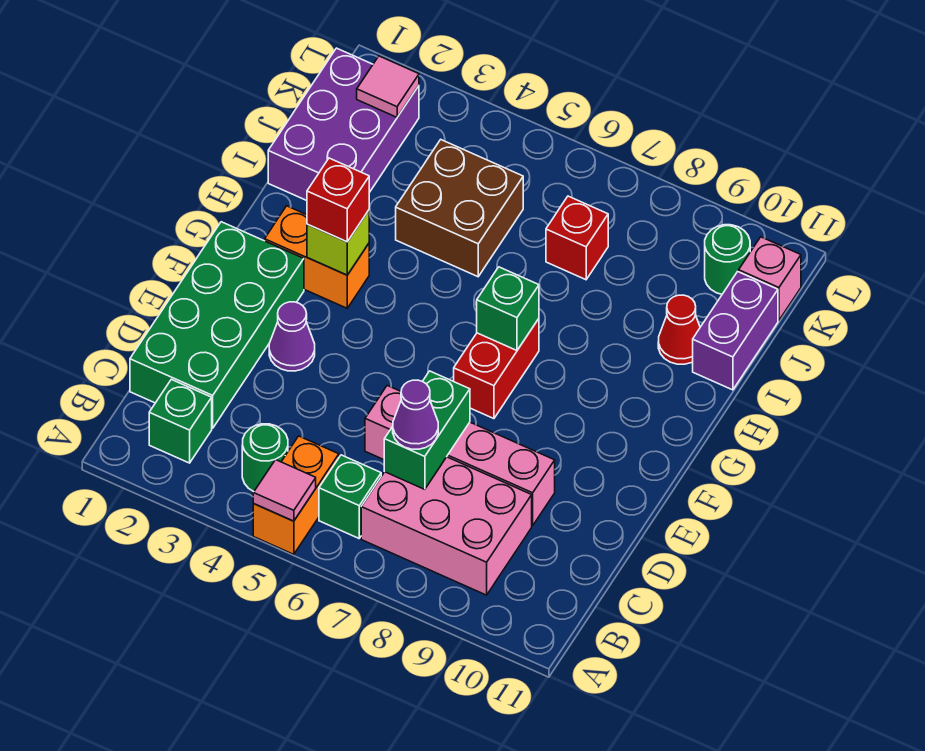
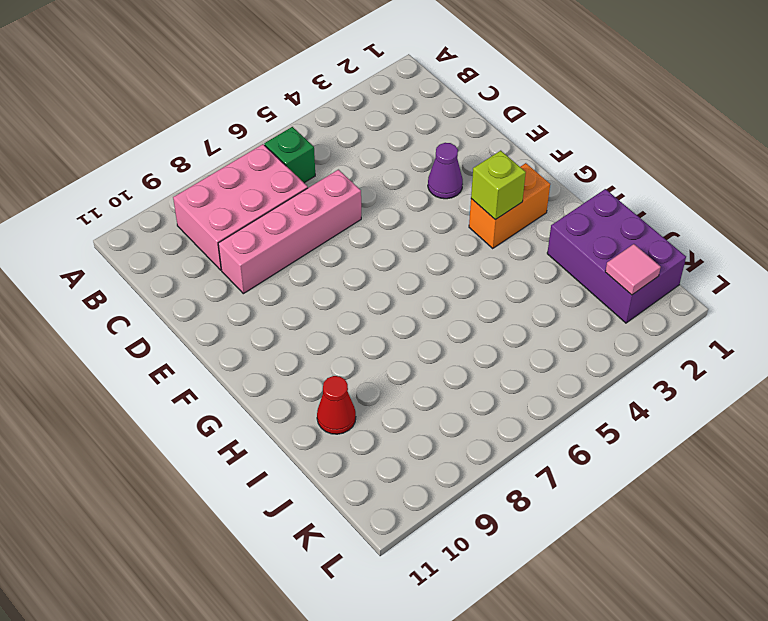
none -> orange 1x2 brick [253,436,339,554]
none -> green 1x1 brick [149,379,212,463]
none -> green 1x1 round brick [242,424,288,492]

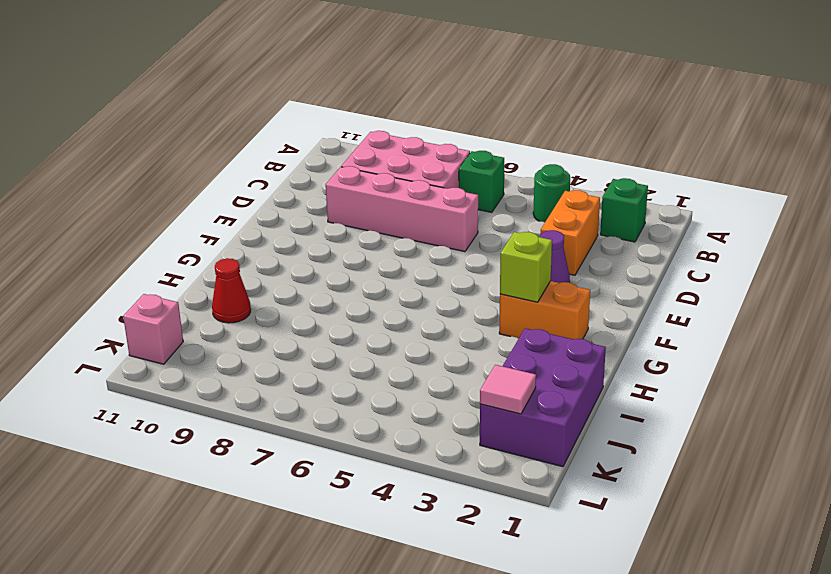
orange 1x2 brick [541,190,600,275] -> orange 1x2 brick moved to [253,436,339,554]
none -> green 2x4 brick [130,222,304,428]
none -> red 1x2 brick [454,319,539,419]
none -> brown 2x2 brick [396,140,523,277]

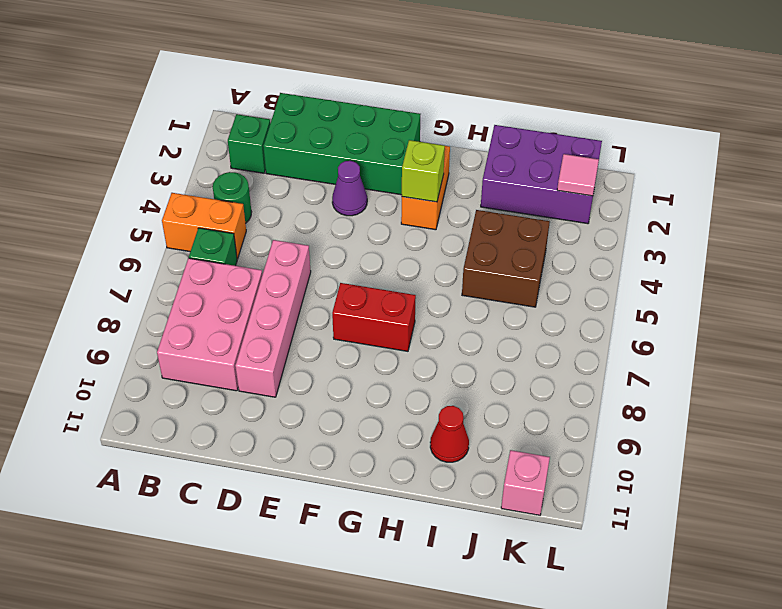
none -> purple 1x2 brick [693,272,778,390]
none -> red 1x1 brick [546,196,608,280]
none -> green 1x1 round brick [705,225,750,294]

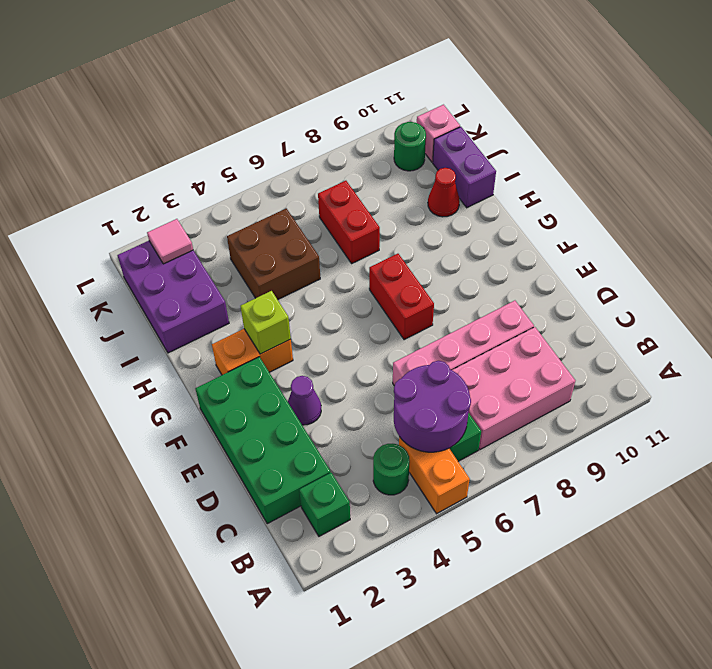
purple 2x2 round brick [394,361,471,452] -> none
red 1x2 brick [318,181,380,263] -> red 1x1 brick [546,196,608,280]
none -> pink 1x1 tile [253,460,316,521]
none -> green 1x2 brick [384,371,470,489]
none -> green 1x1 brick [477,267,539,350]

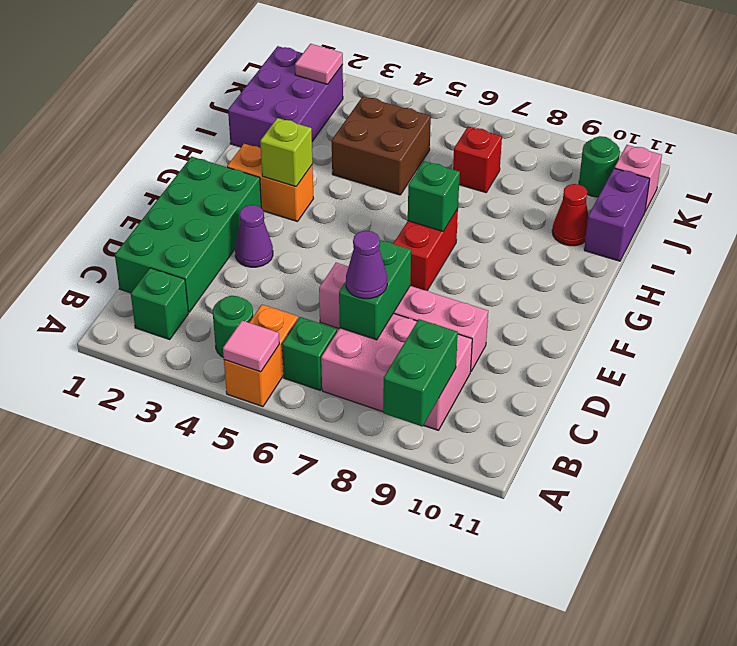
green 1x2 brick [383,319,458,427] -> none
none -> red 1x1 brick [307,158,369,242]

